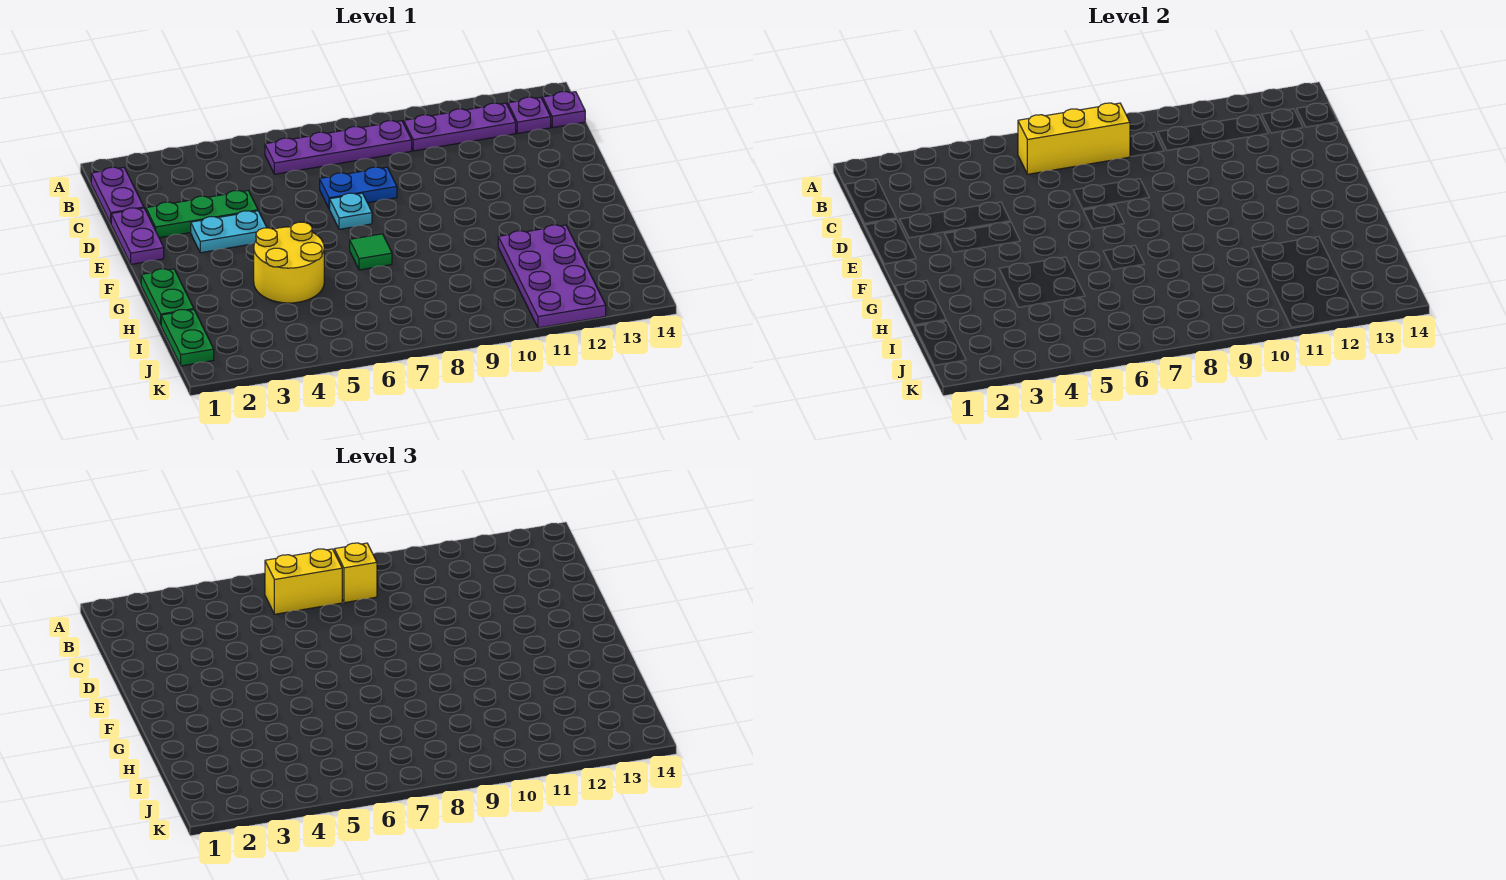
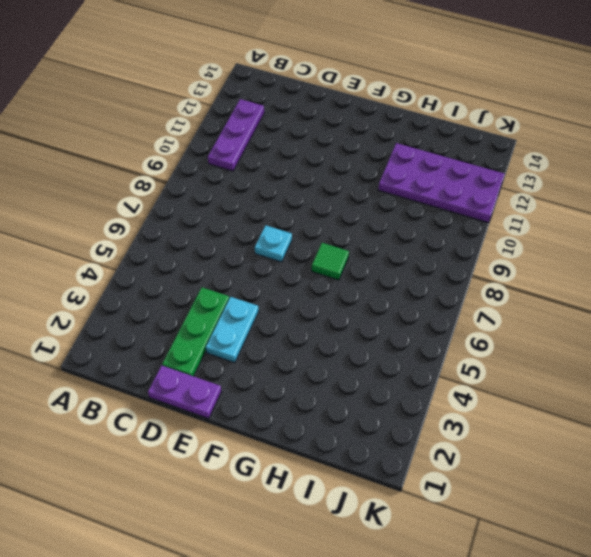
none -> purple 1x2 plate [91,167,144,223]
none -> purple 1x4 plate [265,121,412,174]
none -> purple 1x1 plate [508,97,551,133]

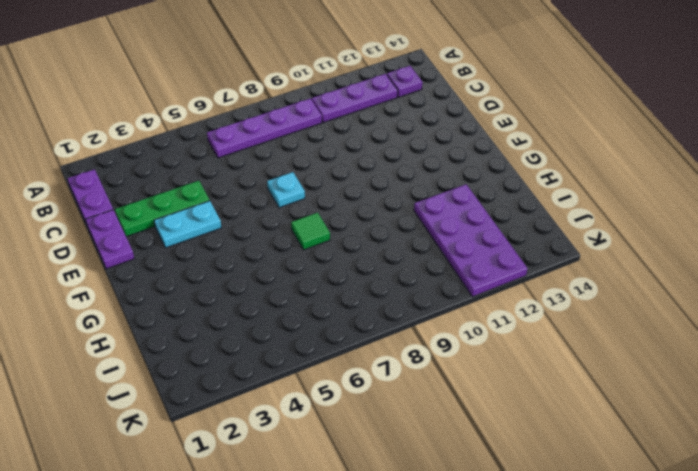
none -> purple 1x1 plate [543,92,585,128]
none -> blue 1x2 plate [320,167,397,209]
none -> green 1x2 plate [141,269,194,325]

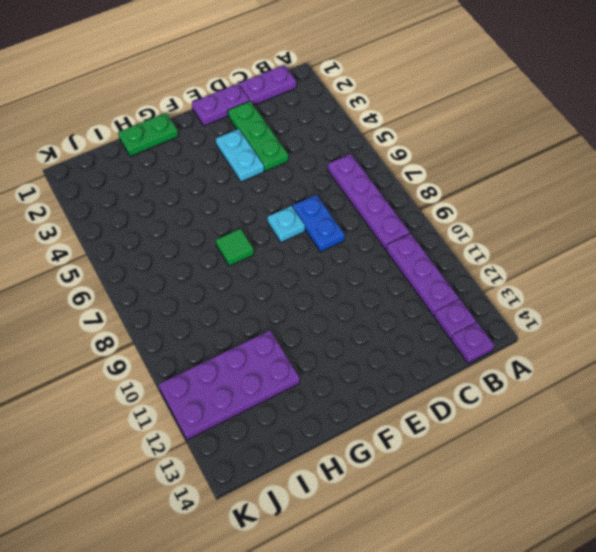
none -> yellow 2x2 round brick [254,222,324,303]
none -> green 1x2 plate [161,310,214,366]
none -> yellow 1x3 brick [1018,103,1130,174]

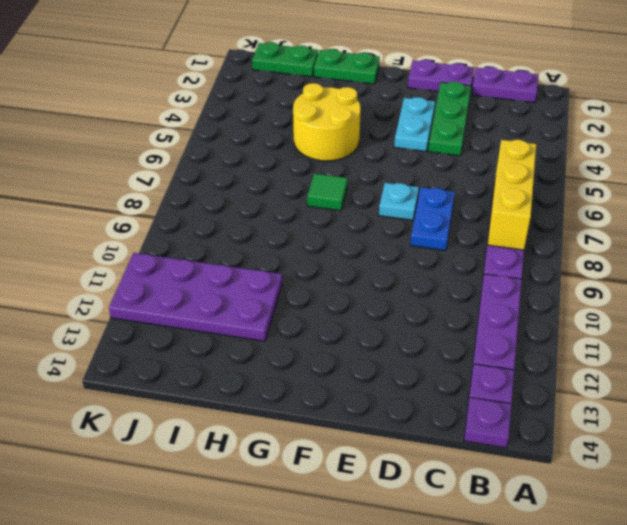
none -> yellow 1x2 brick [265,549,343,614]
none -> yellow 1x1 brick [334,543,377,603]

